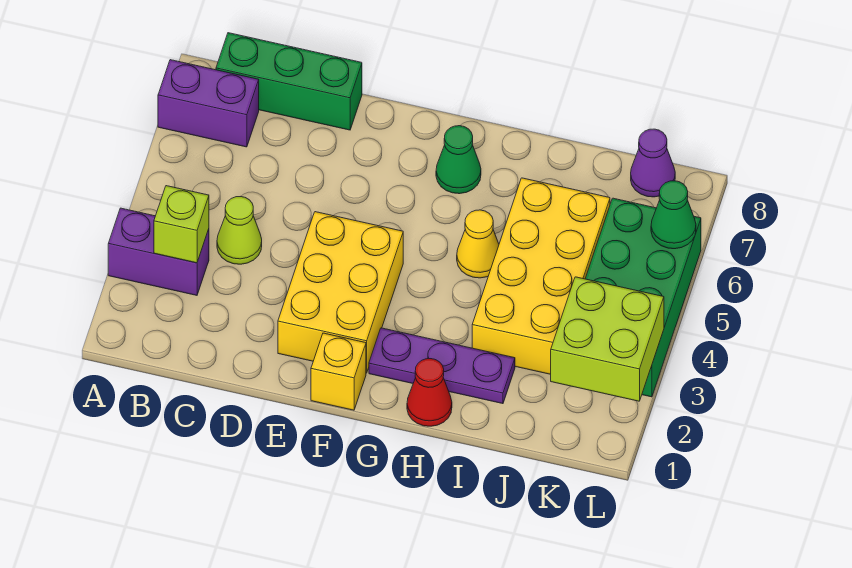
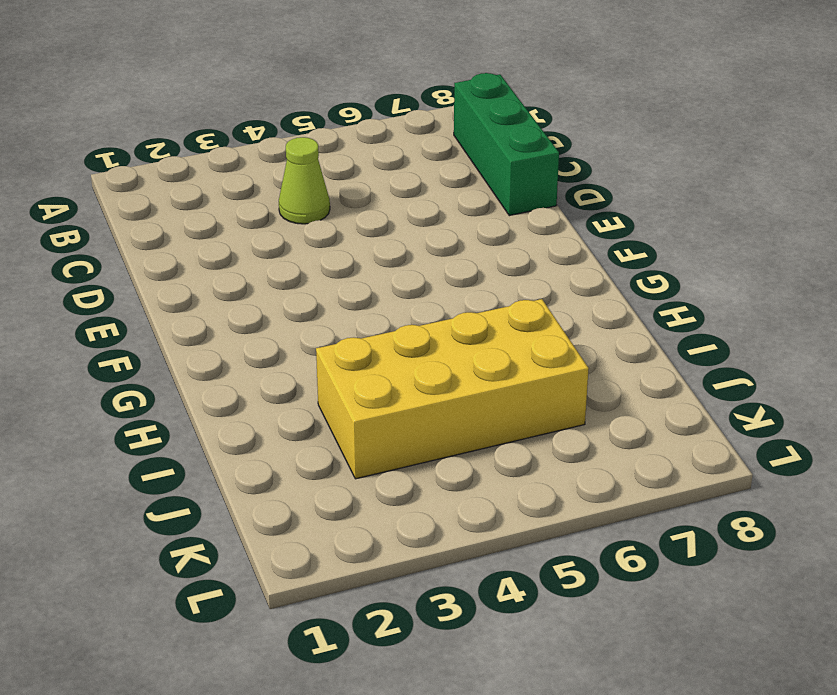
none -> purple 1x2 brick [108,208,209,295]
none -> purple 1x2 brick [158,60,259,147]
none -> yellow 2x3 brick [278,212,403,373]

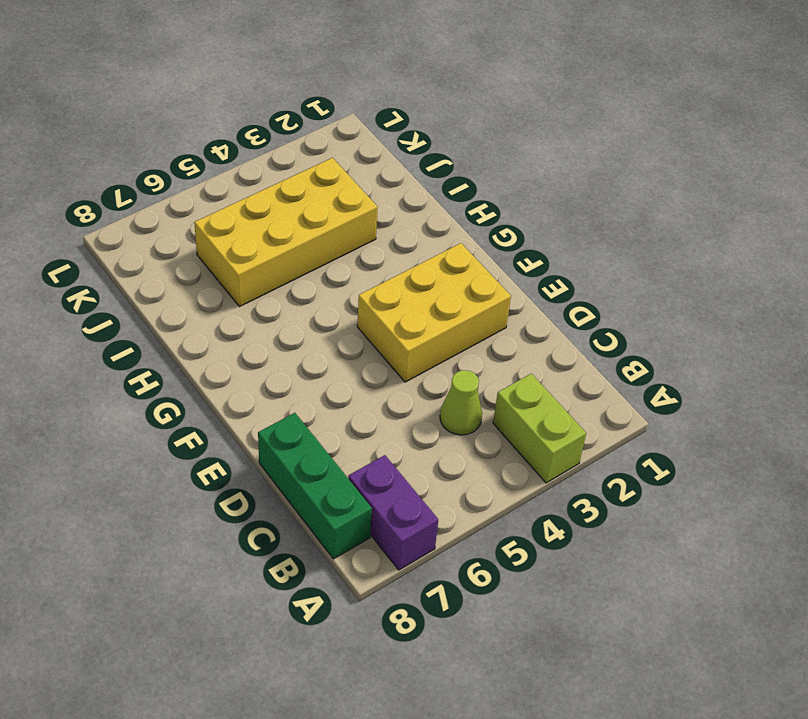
lime 1x2 brick [493,374,586,483] -> purple 1x2 brick [108,208,209,295]
none -> yellow 1x1 brick [311,333,366,410]
none -> purple 1x3 plate [369,328,515,404]
none -> green 1x1 cone [436,126,481,194]

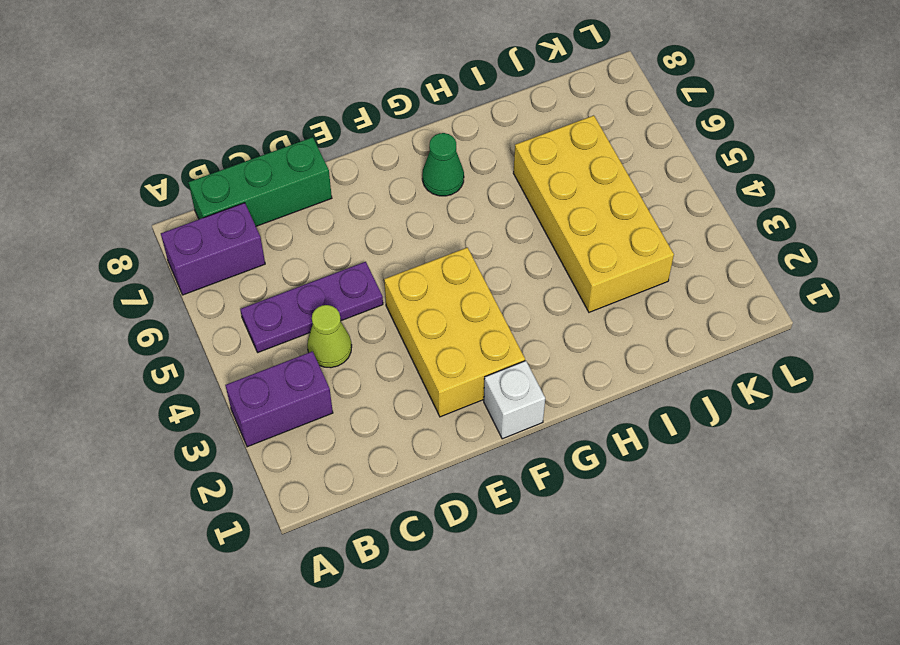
purple 1x3 plate [240,262,383,352] -> purple 1x3 plate moved to [369,328,515,404]
white 1x1 brick [484,361,545,439] -> yellow 1x1 brick [311,333,366,410]
none -> red 1x1 cone [407,359,452,426]
none -> yellow 1x1 cone [457,210,499,278]
none -> green 2x4 brick [585,198,701,397]

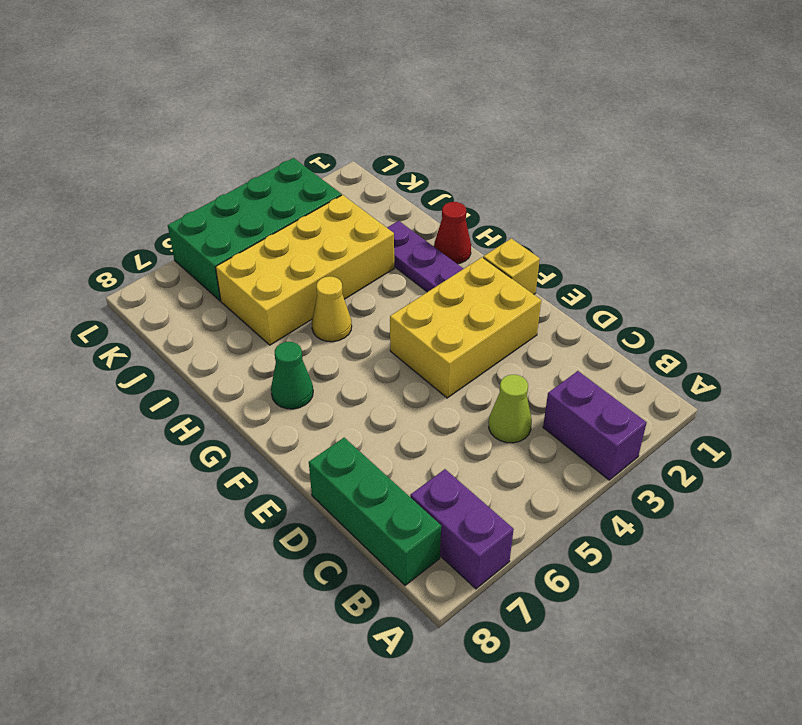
none -> purple 1x1 cone [631,129,675,197]
none -> lime 1x1 brick [154,186,209,263]
none -> lime 2x2 brick [551,277,664,401]

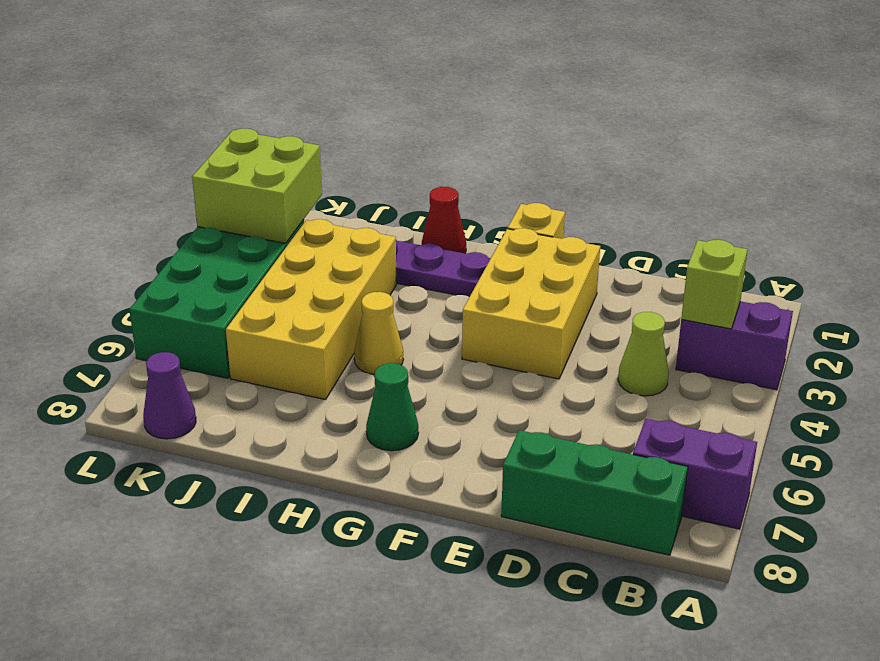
none -> green 1x1 cone [651,181,696,249]

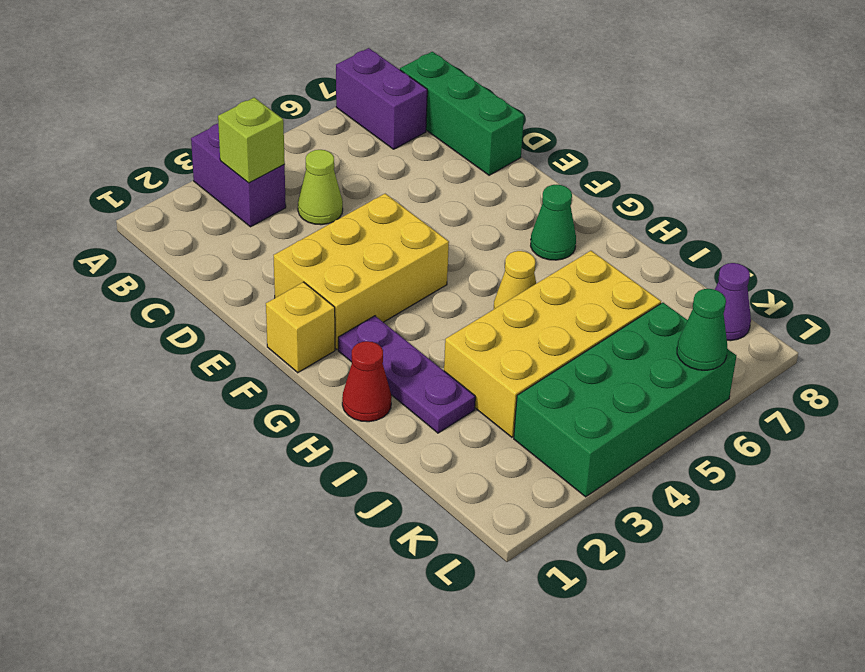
none -> lime 2x2 brick [551,277,664,401]

